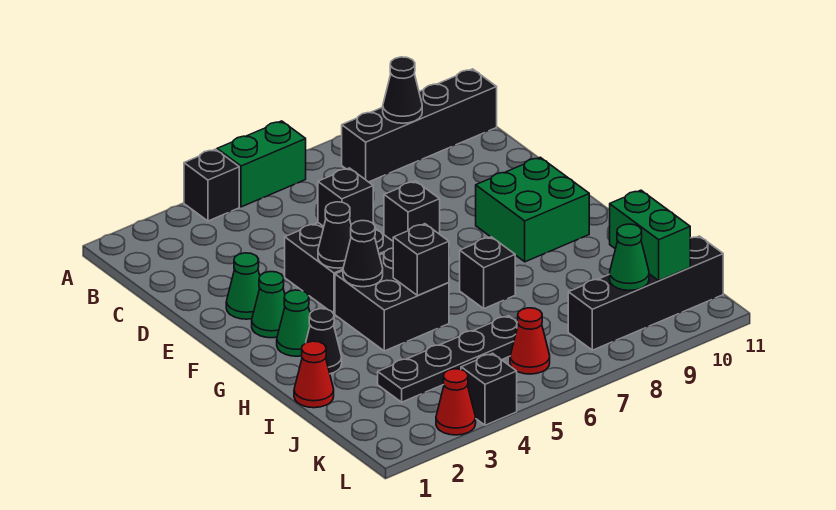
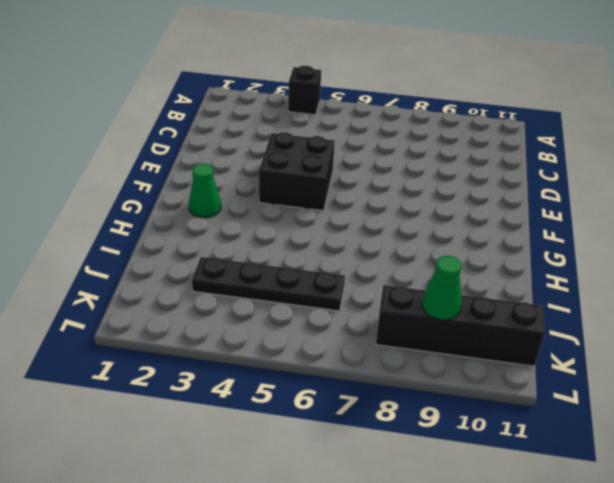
none -> green 1x2 brick [217,121,306,207]
none -> black 1x4 brick [342,69,497,182]
none -> green 1x1 cone [226,253,260,319]

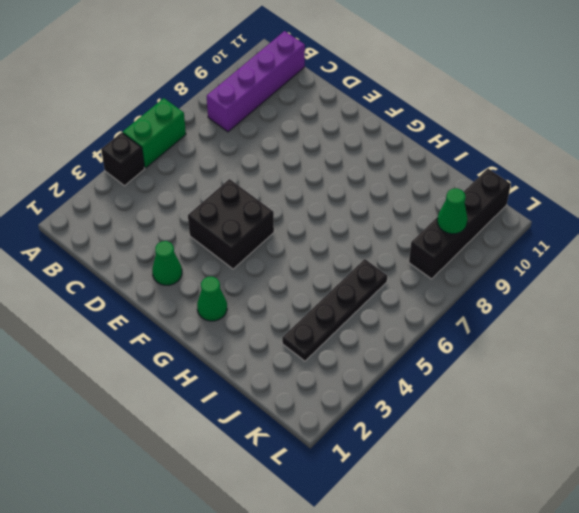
purple 1x4 brick [207,31,305,132] -> black 1x4 brick [342,69,497,182]
none -> black 1x1 brick [384,181,440,241]
none -> green 1x1 cone [252,272,285,338]
none -> green 2x2 brick [476,157,589,262]

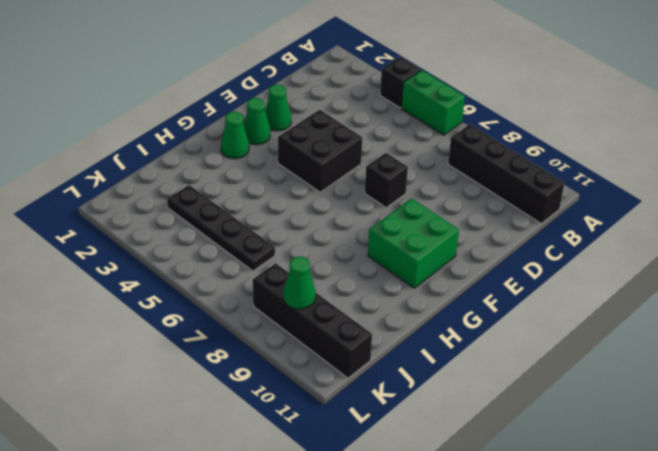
none -> black 2x2 brick [335,248,449,351]
none -> black 1x1 cone [306,309,342,374]
none -> black 1x1 brick [460,237,515,308]

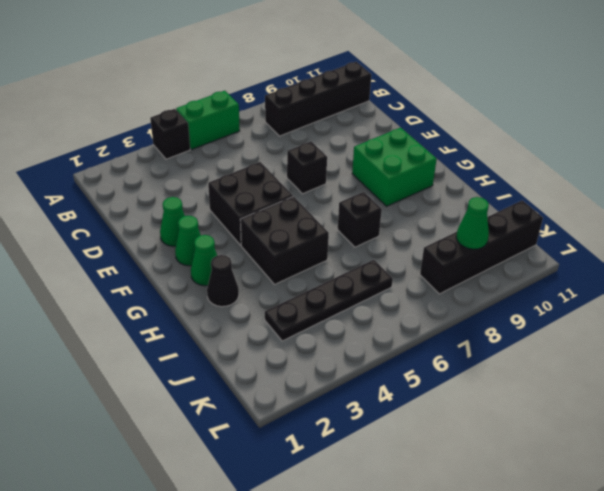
none -> red 1x1 cone [294,341,334,408]
none -> red 1x1 cone [510,308,550,374]
none -> red 1x1 cone [436,369,476,435]

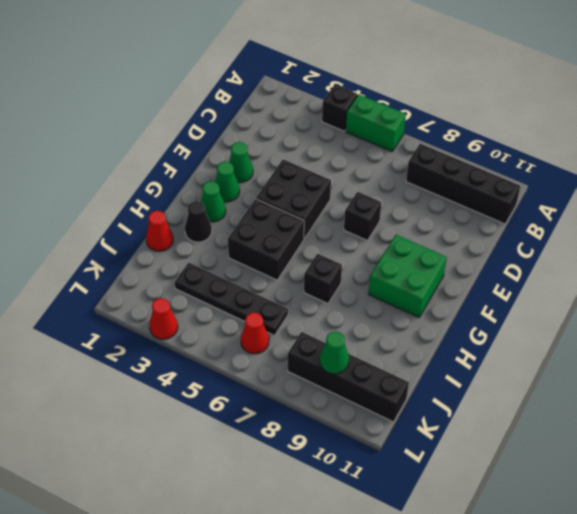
none -> black 1x1 brick [461,353,517,425]
none -> black 1x1 cone [383,57,422,123]
none -> black 1x1 brick [318,168,373,226]

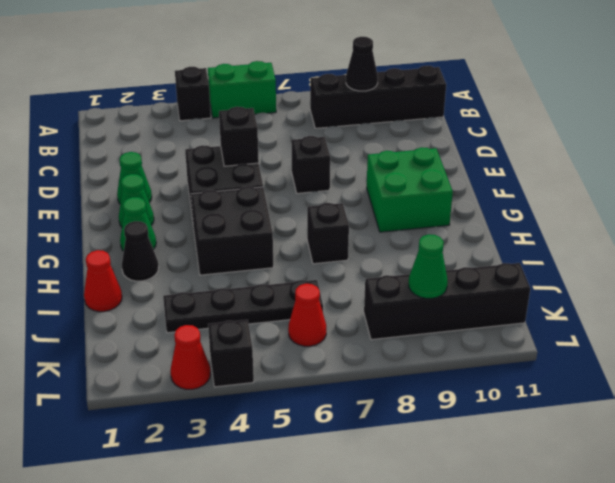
none -> black 1x1 cone [318,202,351,268]
none -> black 1x1 cone [343,221,383,287]
none -> black 1x1 brick [393,224,449,296]

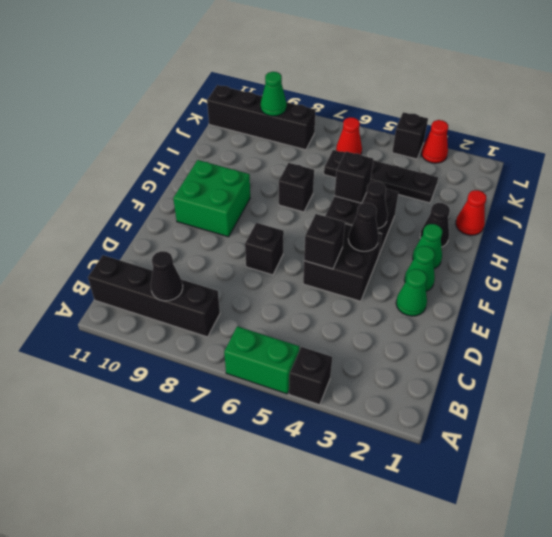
none -> green 1x2 brick [610,190,690,280]

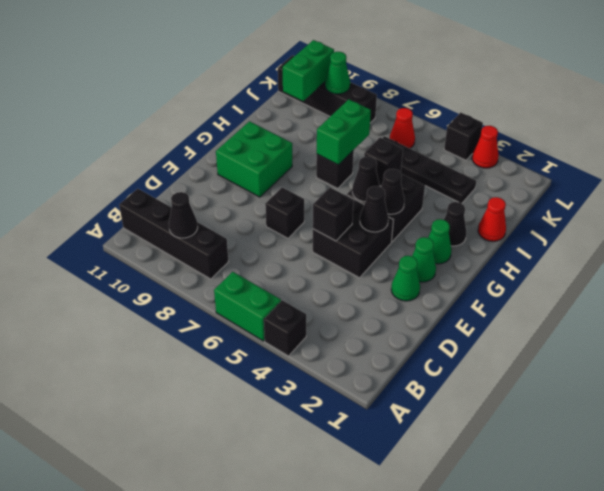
black 1x1 cone [352,157,380,202] -> none
green 1x2 brick [317,99,371,165] -> none

